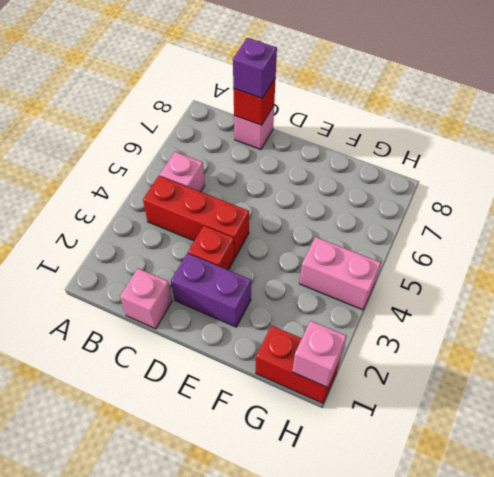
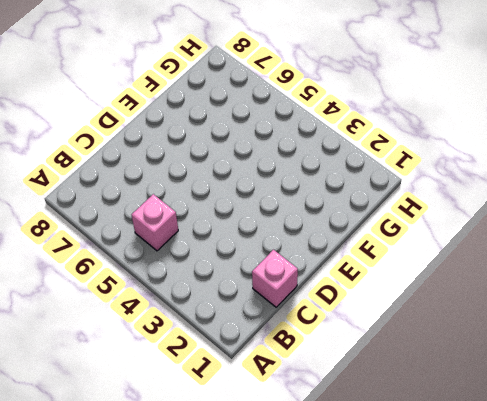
none -> red 1x3 brick [143,176,249,257]
none -> pink 1x1 brick [234,106,274,150]

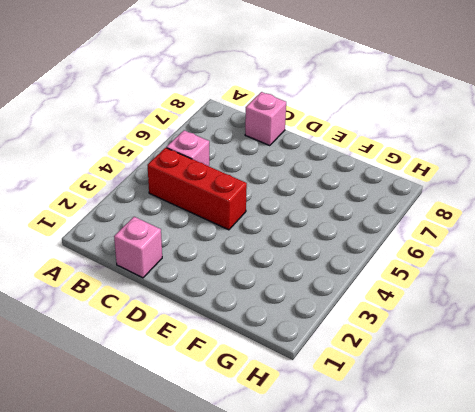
none -> purple 1x2 brick [171,253,251,327]
none -> red 1x1 brick [188,226,235,270]

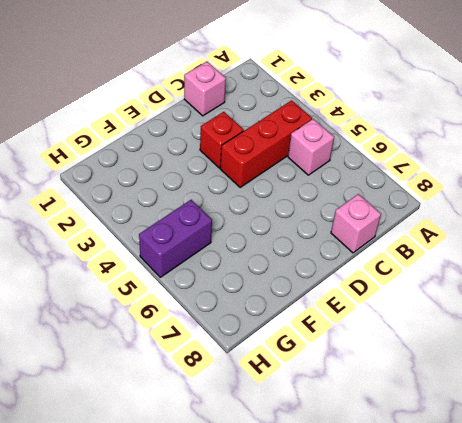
purple 1x2 brick [139,200,212,277] -> purple 1x2 brick moved to [171,253,251,327]
none -> red 1x2 brick [256,325,341,403]
none -> pink 1x2 brick [299,237,381,310]

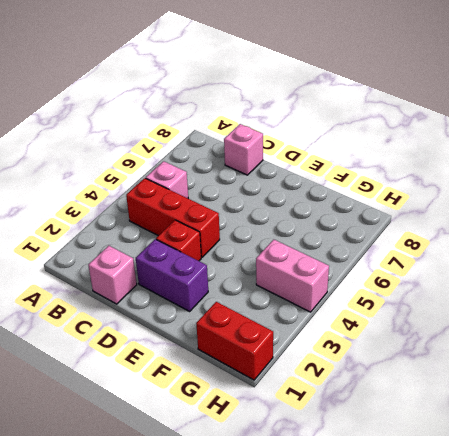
none -> red 1x1 brick [233,78,276,125]
none -> pink 1x1 brick [292,321,347,387]

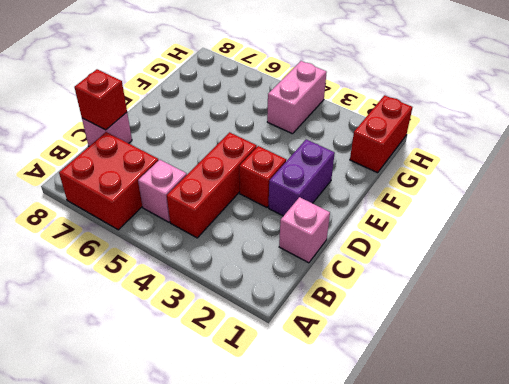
red 2x2 brick [59,132,159,230] -> none
none -> pink 1x1 brick [292,321,347,387]
none -> purple 1x1 brick [233,38,277,98]

